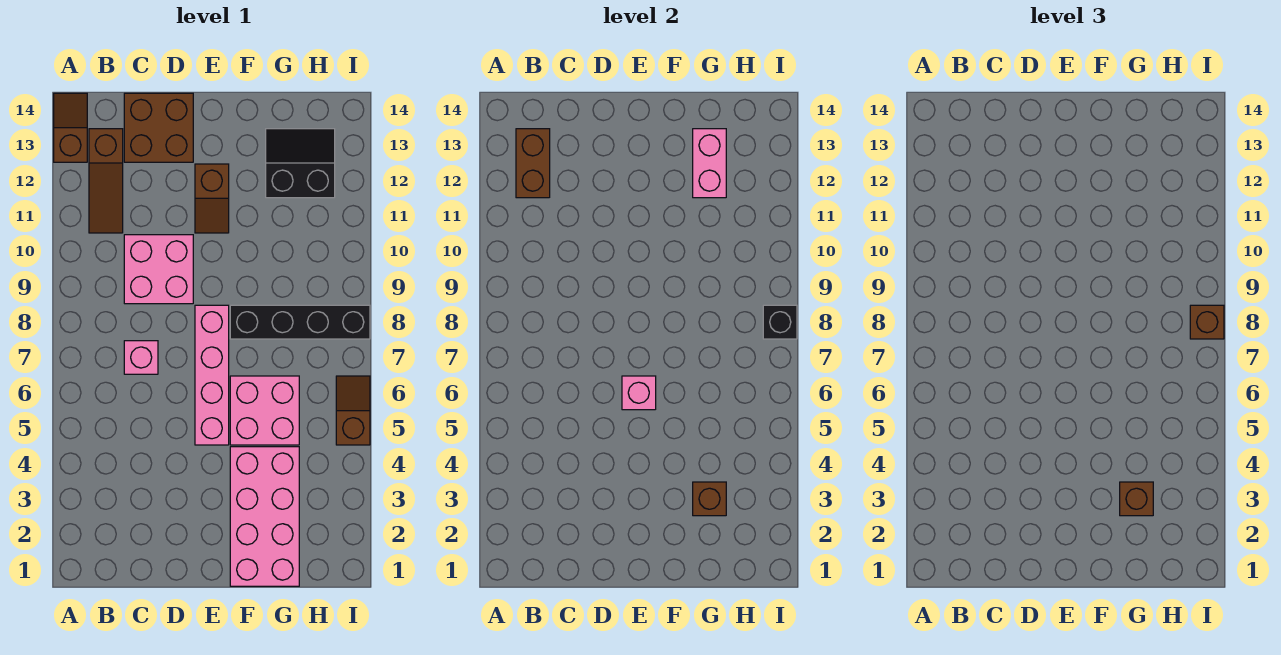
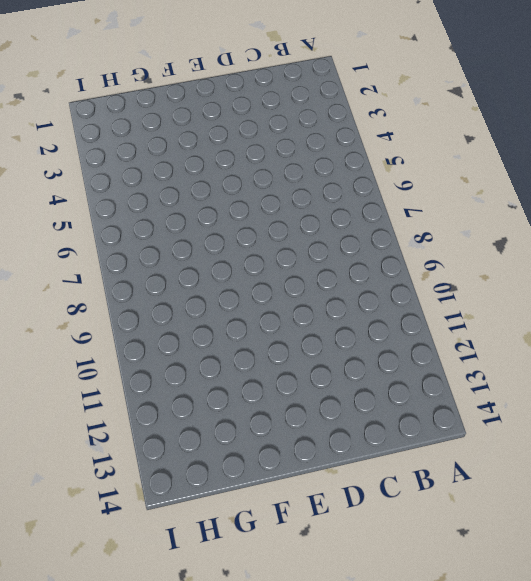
none -> brown 1x2 slope [54,93,87,162]
none -> brown 1x3 slope [89,129,123,233]
none -> pink 1x1 brick [124,341,158,374]

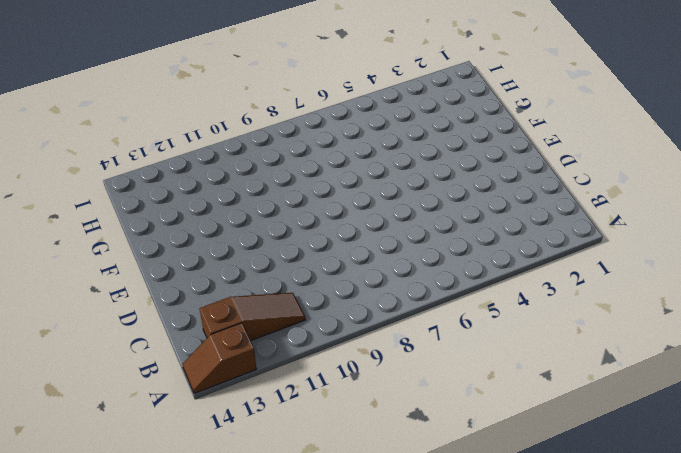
none -> pink 1x1 brick [124,341,158,374]
none -> pink 2x2 brick [124,235,193,304]
none -> brown 2x2 brick [124,93,193,162]

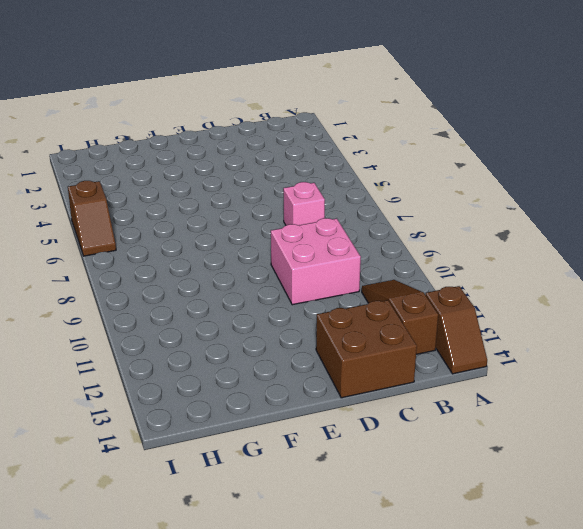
none -> pink 1x4 brick [195,305,229,445]
none -> brown 1x2 slope [195,164,229,233]
none -> pink 2x4 brick [230,447,299,586]

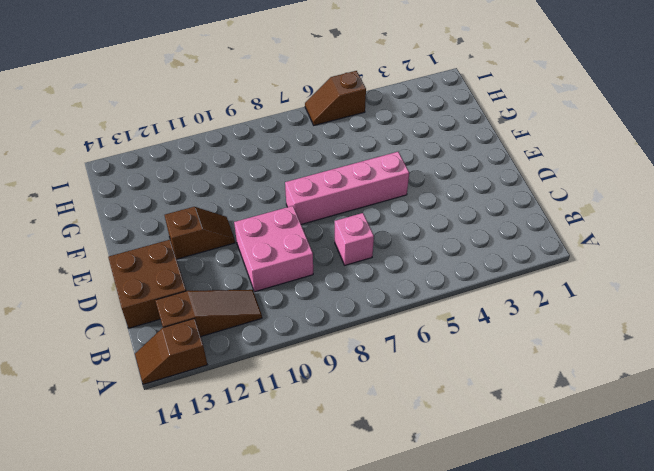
none -> pink 2x4 brick [230,447,299,586]
none -> pink 2x2 brick [230,376,299,445]
none -> black 1x4 brick [230,305,370,339]

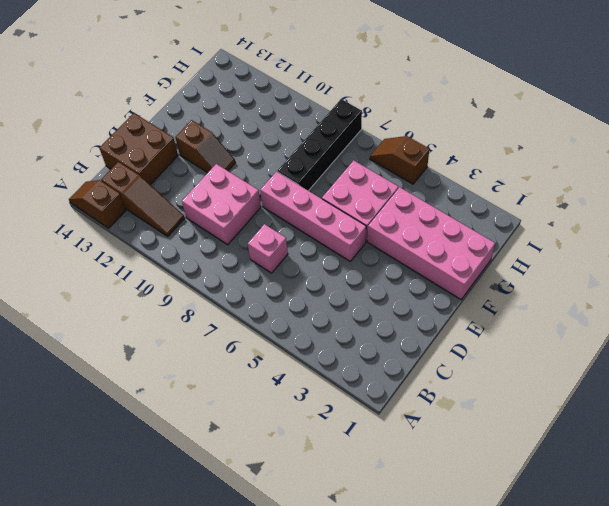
none -> black 2x2 slope [266,129,335,198]
none -> brown 1x2 brick [516,129,550,198]
none -> pink 1x1 brick [622,376,656,410]

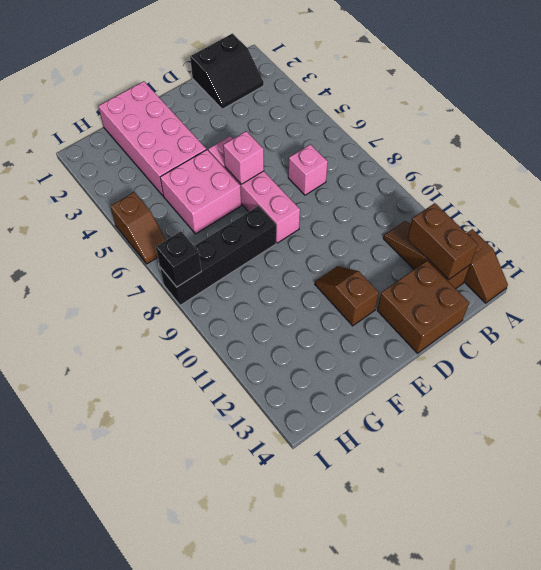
black 2x2 slope [190,34,264,109] -> black 2x2 slope moved to [266,129,335,198]
none -> pink 2x2 brick [124,235,193,304]
none -> brown 1x1 brick [693,482,726,516]
none -> pink 1x2 brick [693,129,726,198]

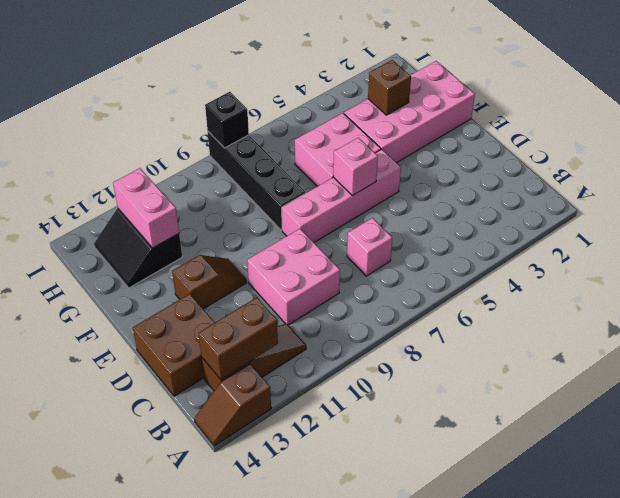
pink 1x2 brick [113,168,179,248] -> pink 1x2 brick turned to [693,129,726,198]
none -> brown 1x2 slope [336,376,370,445]
none -> brown 1x1 brick [1120,482,1153,516]
none -> brown 1x1 brick [1190,305,1224,339]

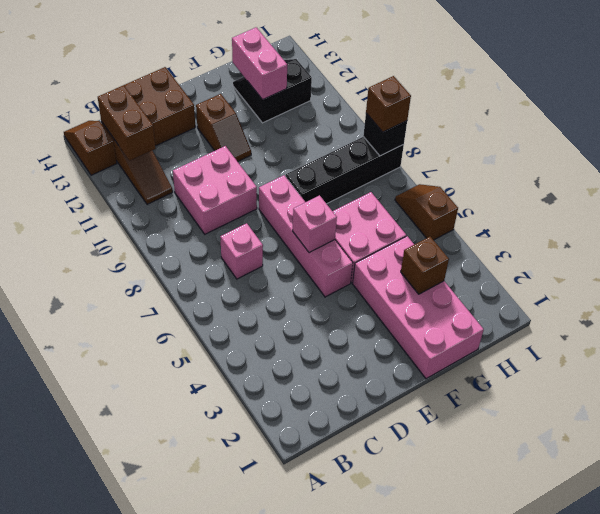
none -> brown 1x1 brick [1120,482,1153,516]

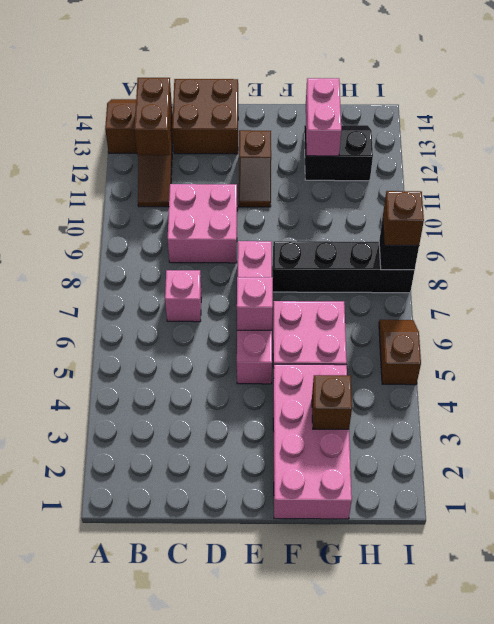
none -> brown 1x1 brick [1120,482,1153,516]

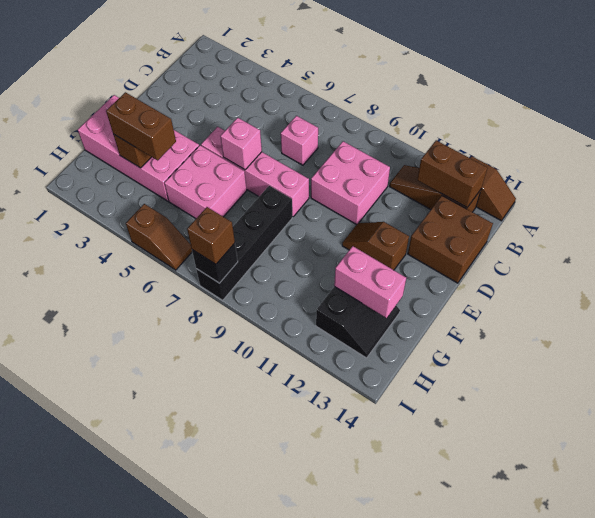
brown 1x2 brick [106,92,176,160] -> brown 1x1 brick [1120,482,1153,516]

